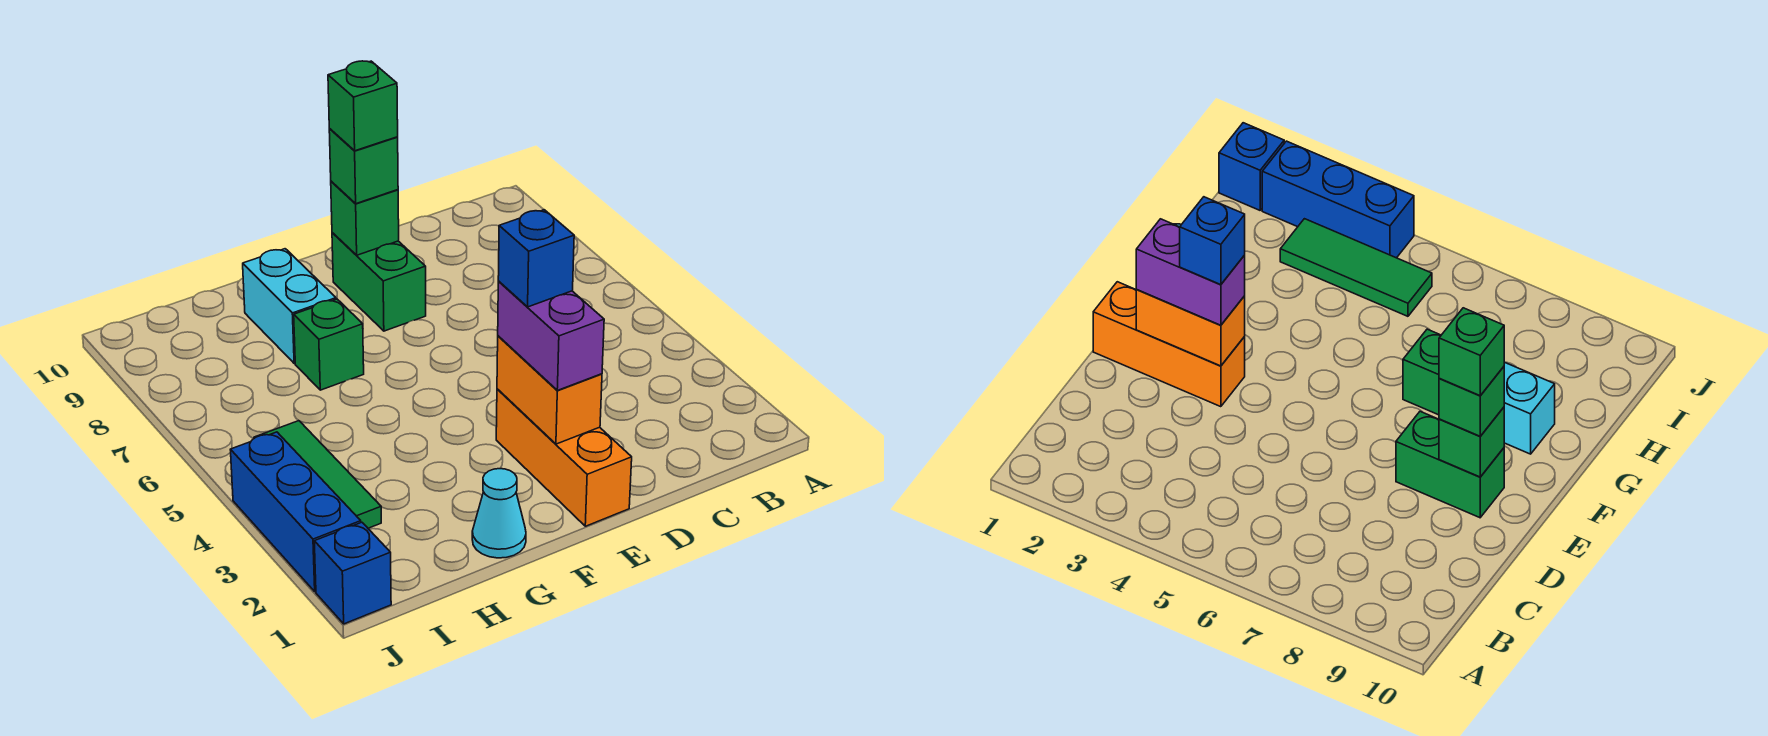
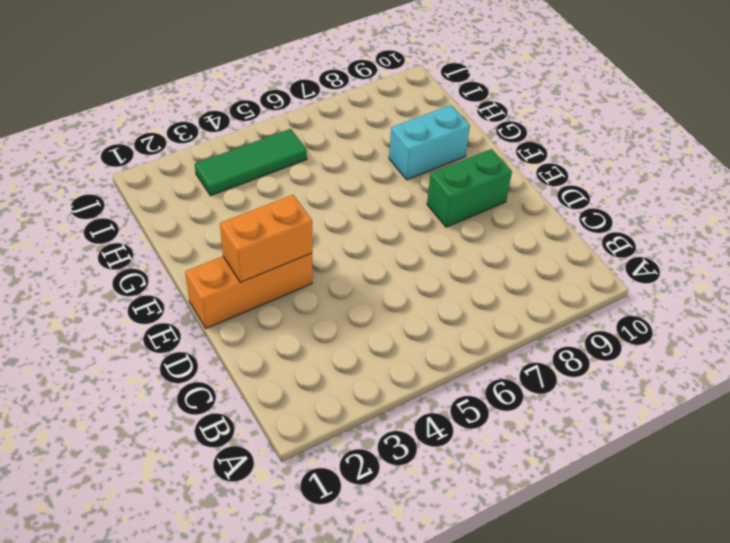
none -> cyan 1x1 cone [472,469,526,558]
none -> green 1x1 brick [294,299,364,390]
none -> blue 1x1 brick [314,522,391,624]

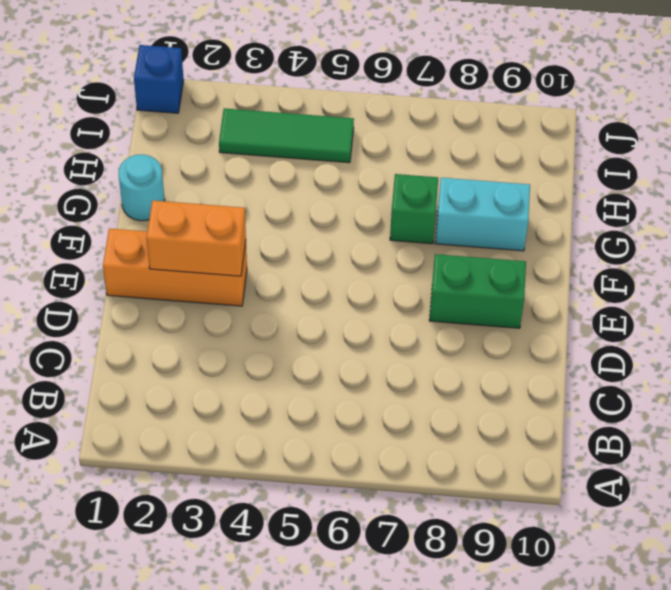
cyan 1x1 round brick [119,154,165,221] -> cyan 1x1 cone [472,469,526,558]
none -> blue 1x3 brick [230,432,361,592]
none -> green 1x1 brick [331,181,399,255]
none -> purple 1x2 brick [498,282,604,390]

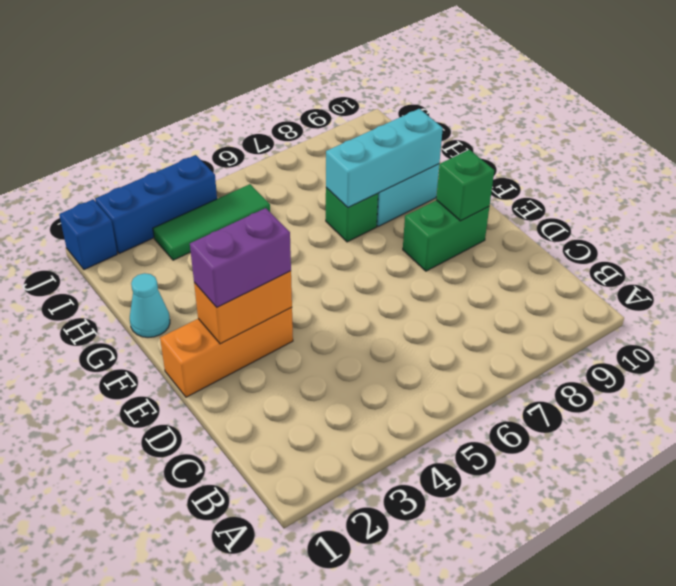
cyan 1x3 brick [326,109,443,208] -> none
none -> green 1x1 brick [329,129,398,204]
none -> blue 1x1 brick [498,210,574,307]
none -> green 1x1 brick [328,61,398,151]

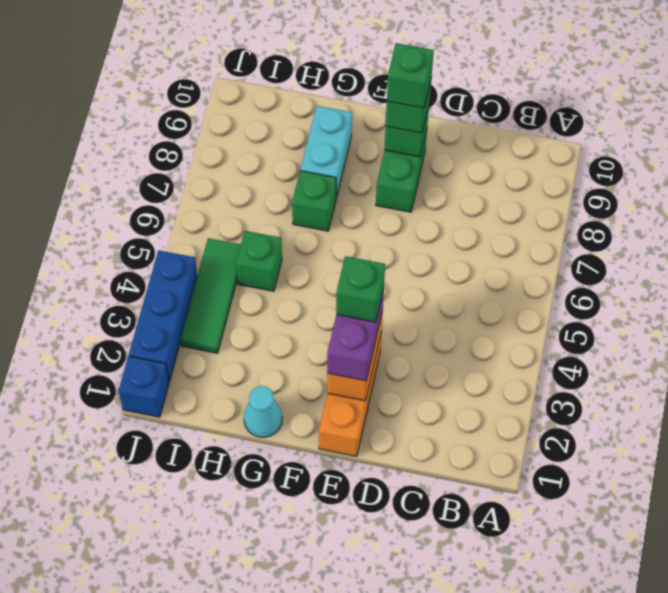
green 1x1 brick [336,256,385,322] -> blue 1x1 brick [498,210,574,307]
green 1x1 brick [236,231,282,291] -> none

